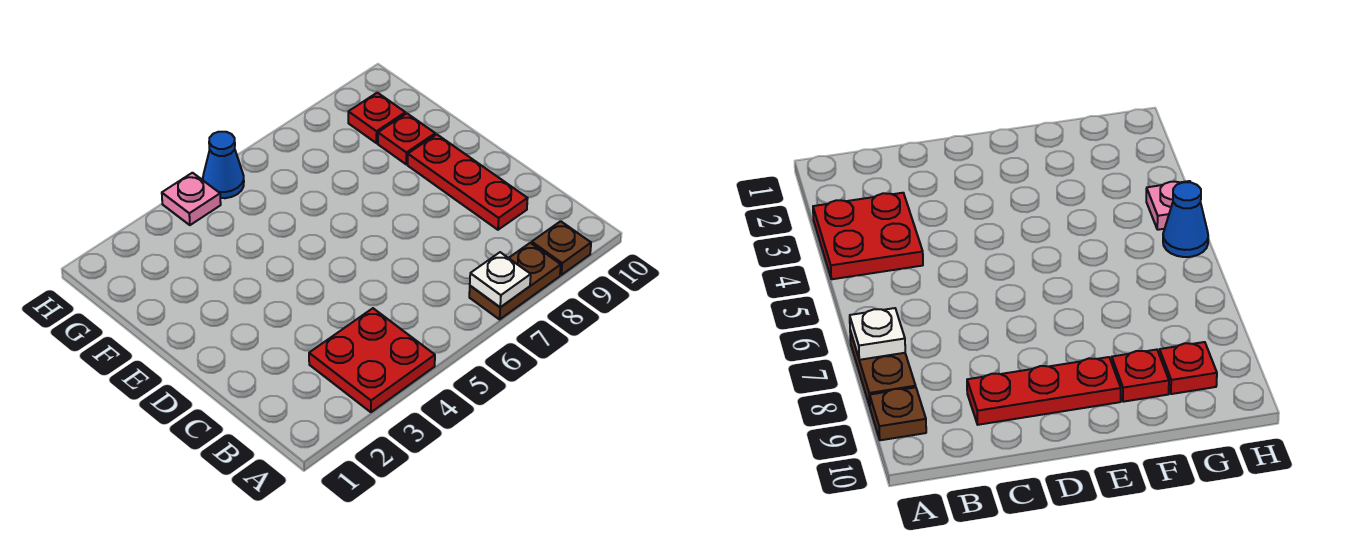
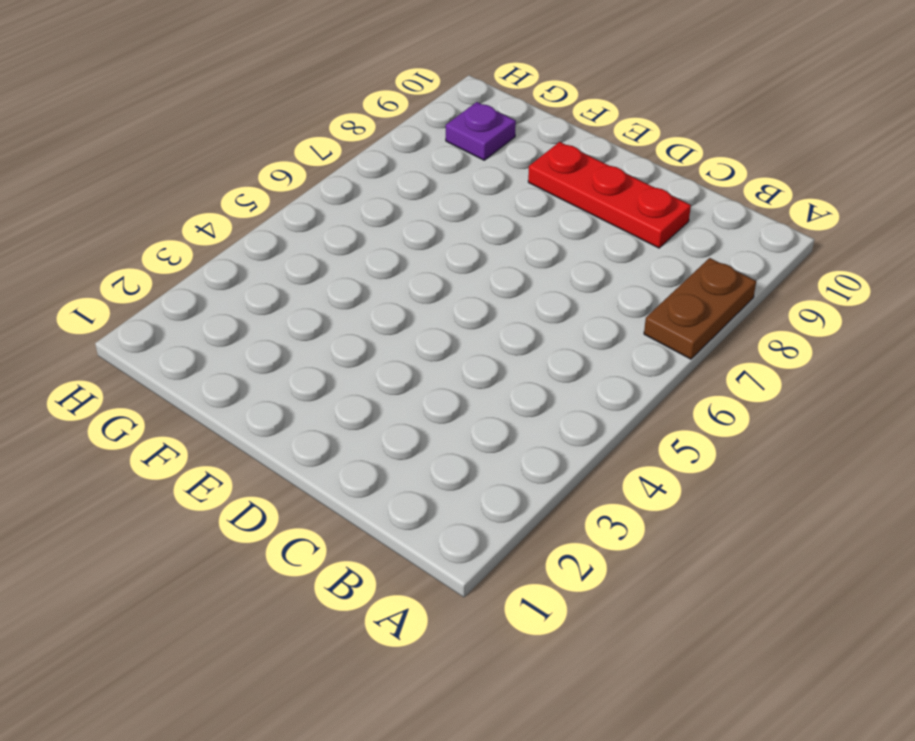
purple 1x1 plate [446,102,516,160] -> red 1x1 plate [348,93,405,143]
none -> red 2x2 plate [309,308,435,412]
none -> brown 1x1 plate [532,221,591,275]

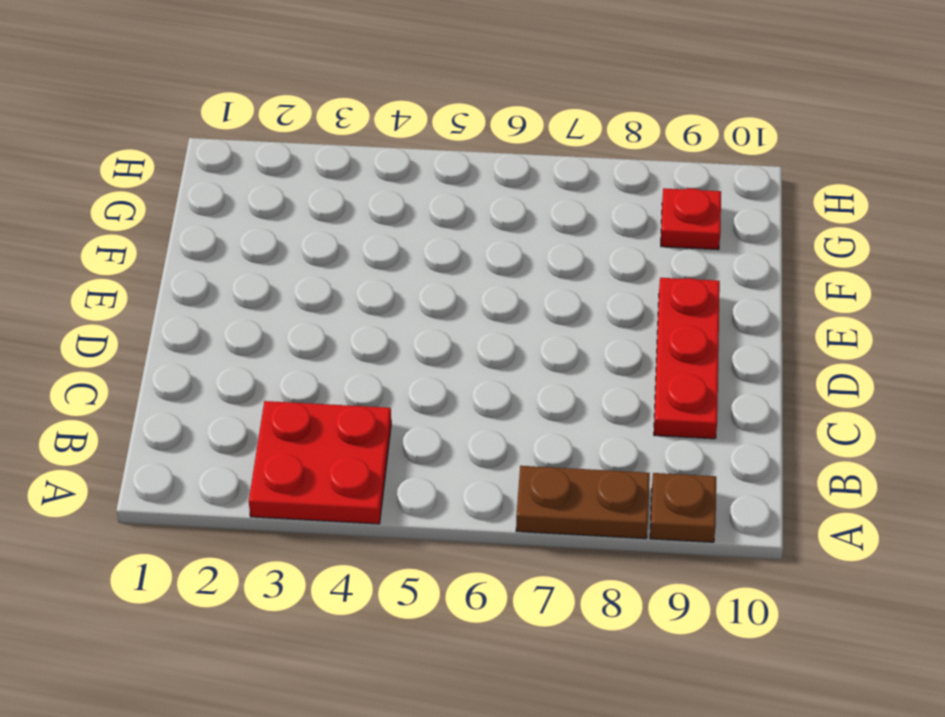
none -> red 1x1 plate [378,113,435,164]
none -> pink 1x1 plate [162,173,221,225]

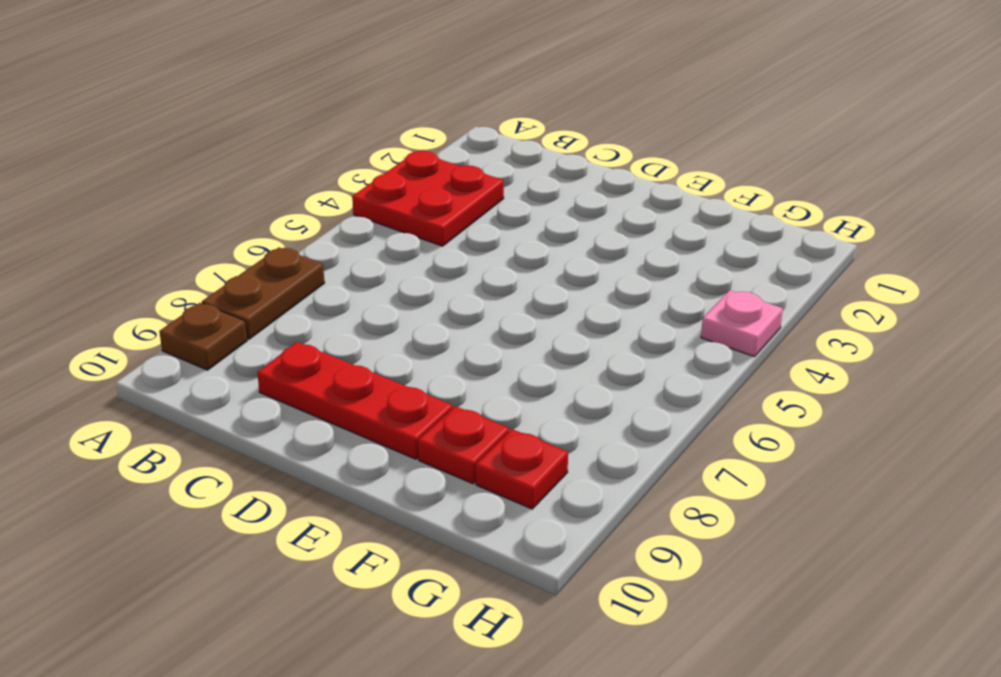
none -> blue 1x1 cone [203,132,244,198]
none -> white 1x1 plate [470,252,531,307]

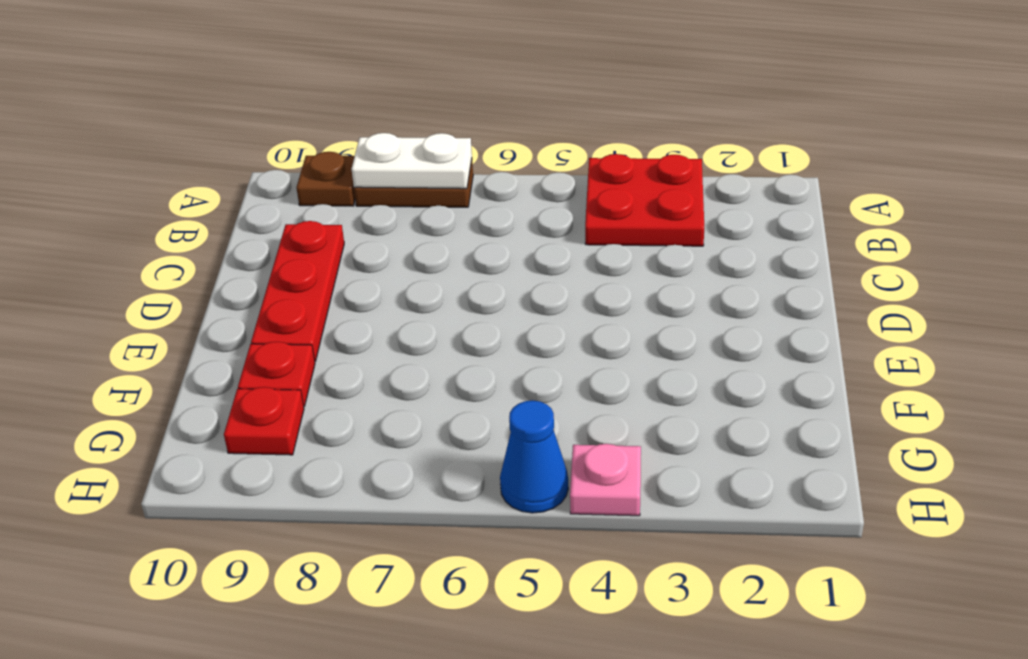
white 1x2 plate [352,133,472,189] -> white 1x1 plate [470,252,531,307]

